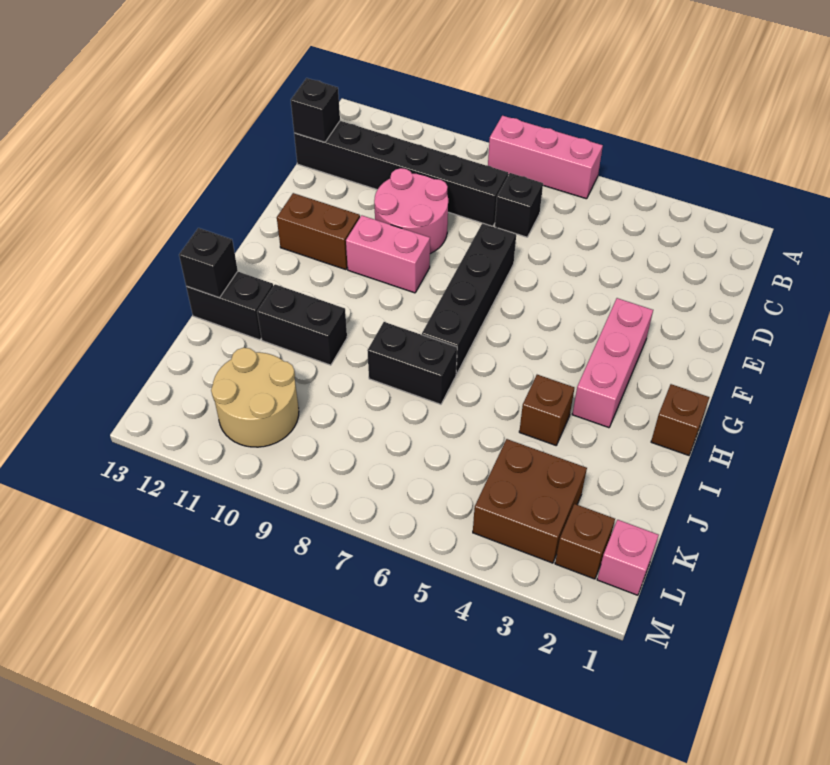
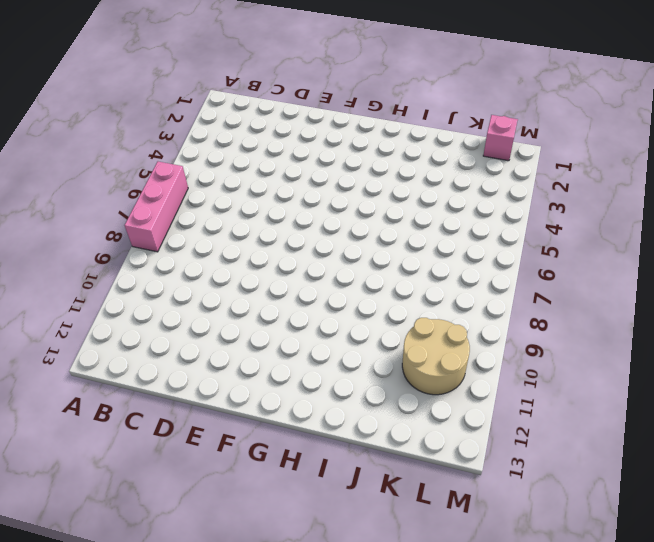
none -> black 1x1 brick [495,173,543,237]
none -> black 1x6 brick [294,121,508,226]
none -> pink 2x2 round brick [374,168,448,254]

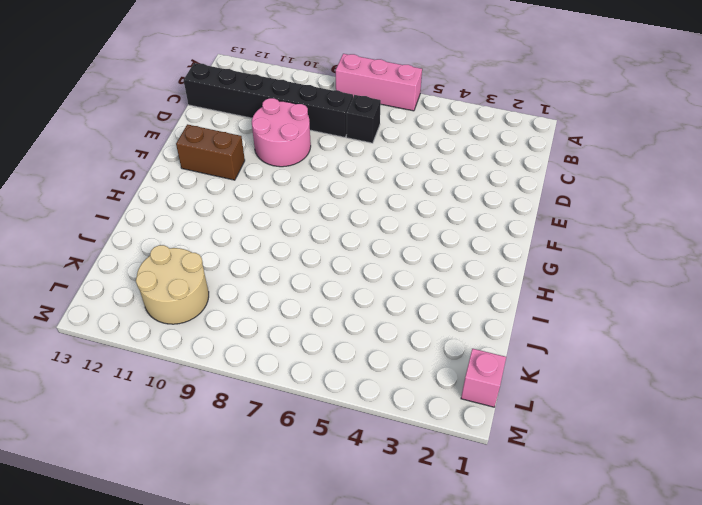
none -> black 1x4 brick [422,223,516,374]
none -> pink 1x3 brick [572,298,653,428]
none -> pink 1x2 brick [346,215,430,293]

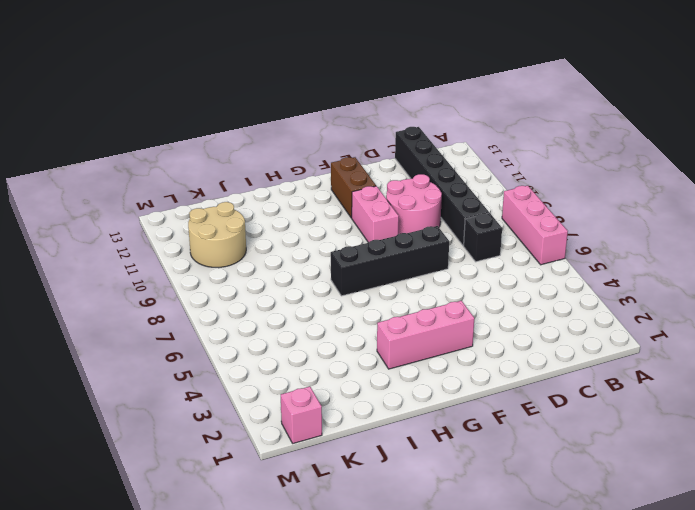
none -> brown 1x1 brick [651,384,709,455]
none -> brown 1x1 brick [519,375,574,445]
none -> black 1x2 brick [367,322,457,404]

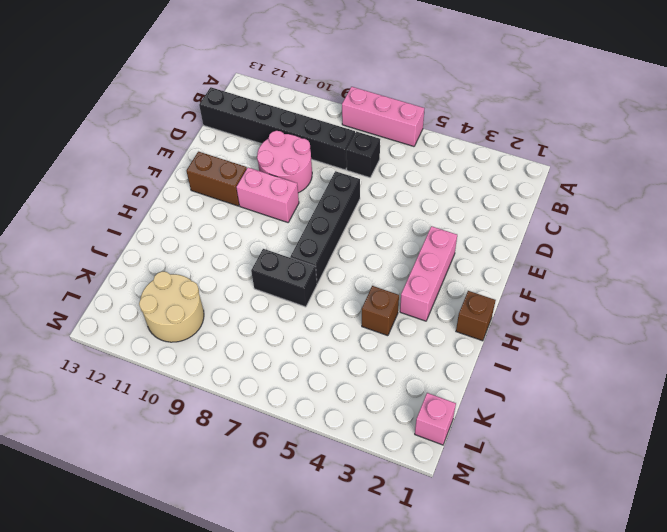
none -> black 1x2 brick [257,284,347,365]
none -> black 1x2 brick [186,272,273,340]
none -> brown 2x2 brick [473,439,587,563]

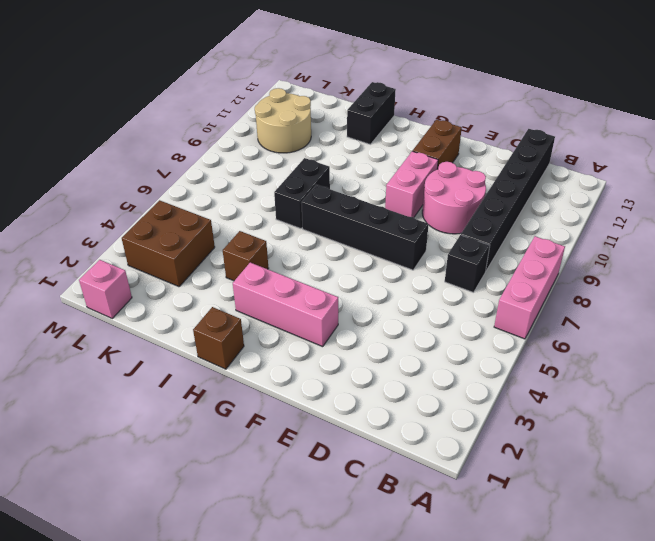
none -> black 1x2 brick [257,284,347,365]
none -> brown 1x1 brick [555,504,615,579]
none -> black 1x1 brick [291,78,340,142]

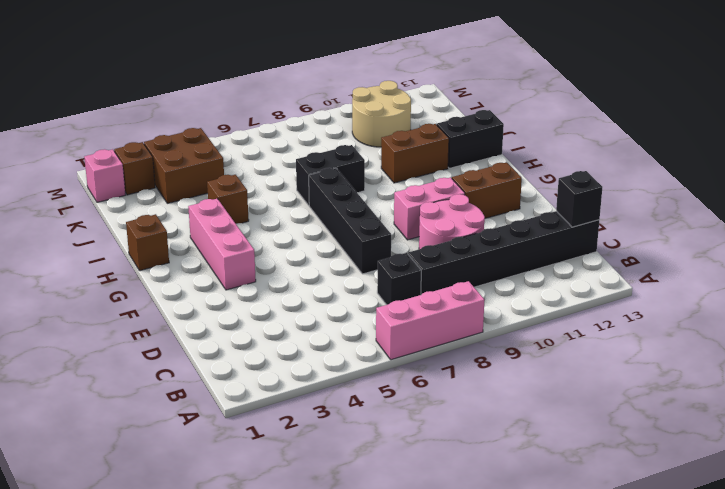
brown 1x2 brick [381,124,449,183] -> black 1x2 brick [257,284,347,365]
none -> black 1x1 brick [179,228,238,298]

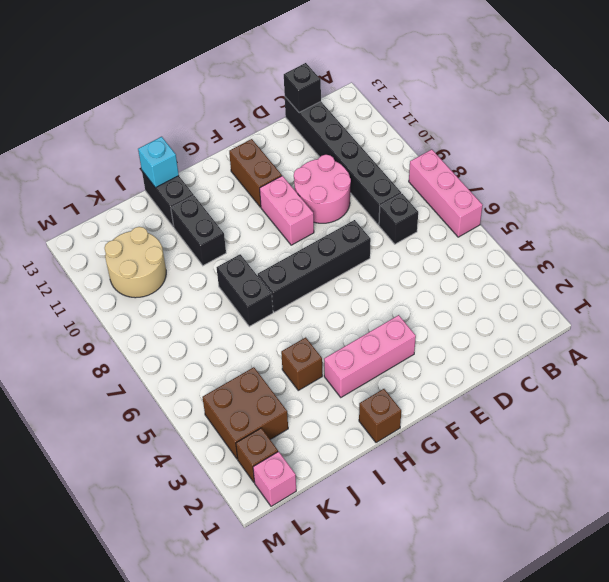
cyan 1x1 brick [138,137,179,188] -> black 1x1 brick [179,228,238,298]

